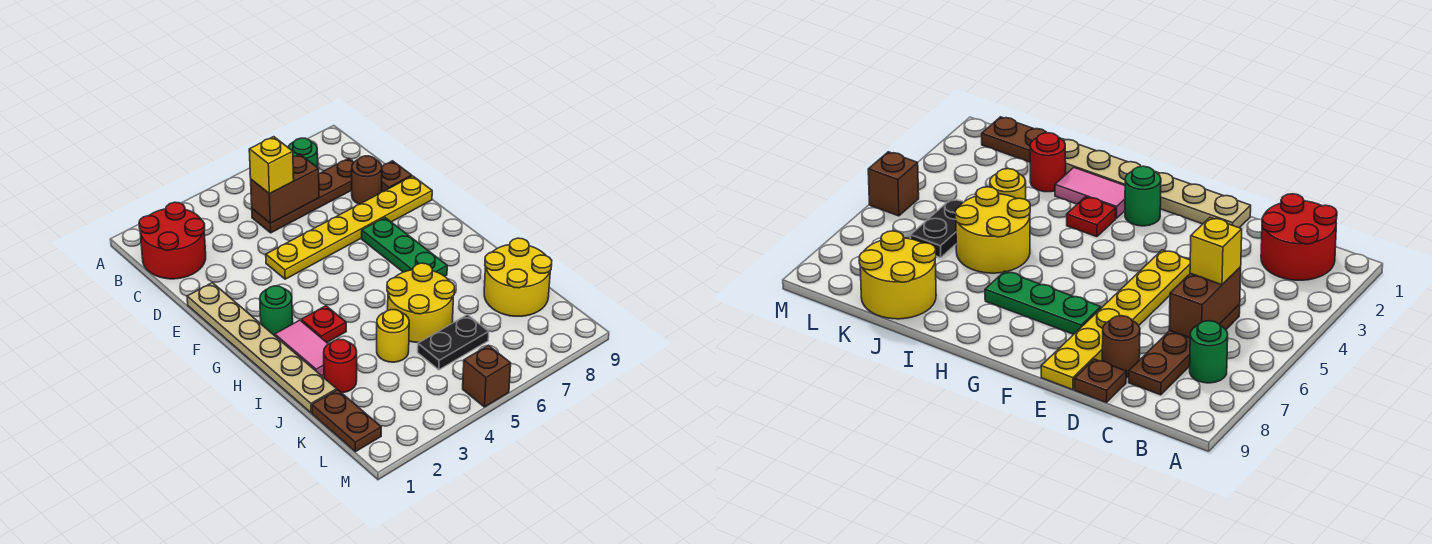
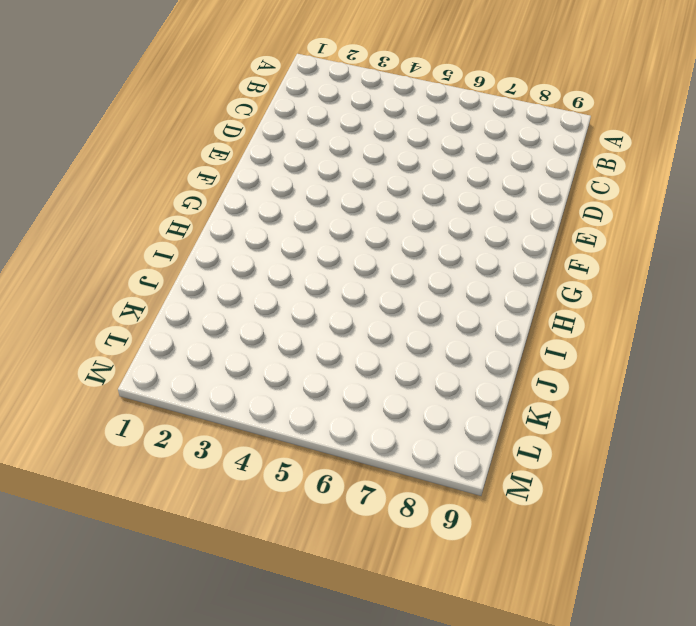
none -> red 2x2 round brick [139,202,206,279]
none -> green 1x1 round brick [288,138,318,168]
none -> brown 1x4 plate [252,158,354,233]

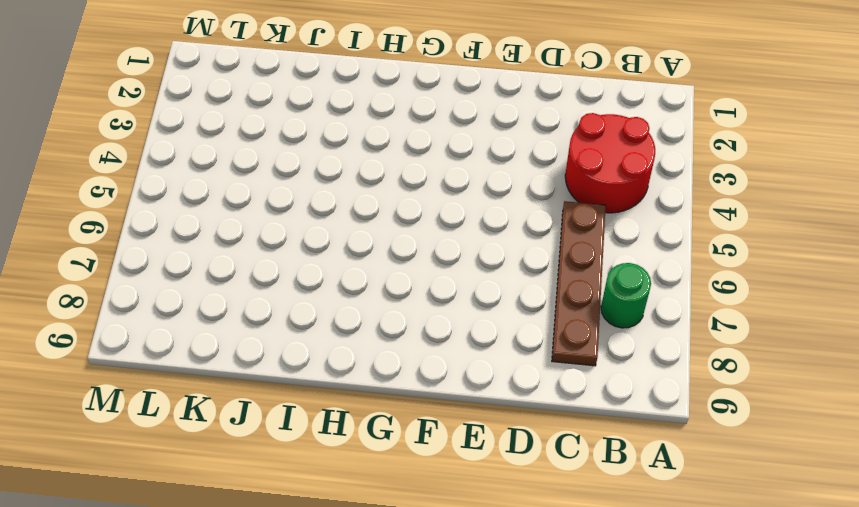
red 2x2 round brick [565,113,655,213] -> red 2x2 round brick moved to [139,202,206,279]
none -> brown 1x1 round brick [352,156,382,204]
none -> brown 1x1 plate [382,161,412,192]
none -> tan 1x6 plate [187,283,337,413]

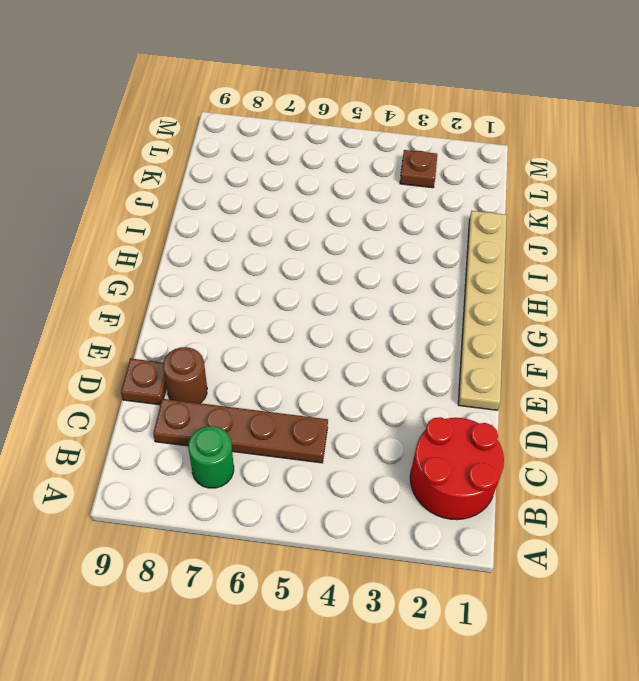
brown 1x1 plate [400,150,437,188] -> none
none -> yellow 1x6 plate [266,176,432,279]
none -> green 1x3 plate [362,218,447,276]
none -> green 1x1 round brick [260,286,293,336]

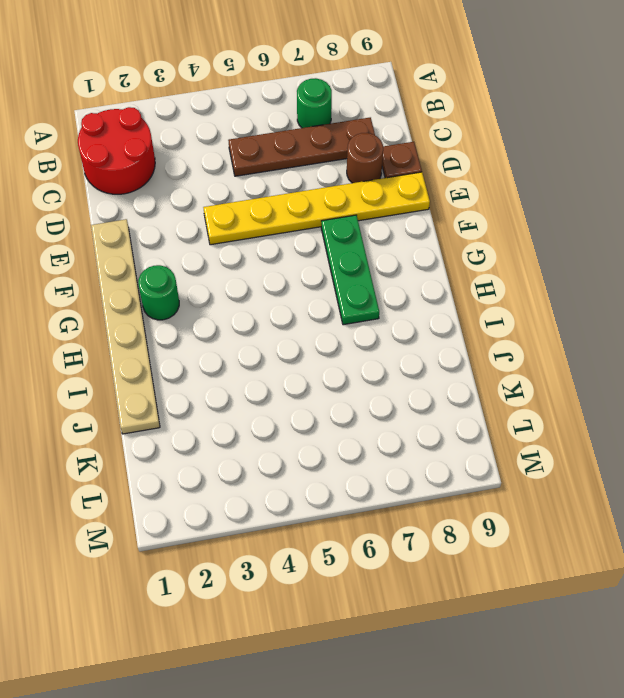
none -> pink 1x2 tile [275,320,328,376]
none -> red 1x1 plate [301,306,346,342]
none -> yellow 2x2 round brick [387,263,455,343]

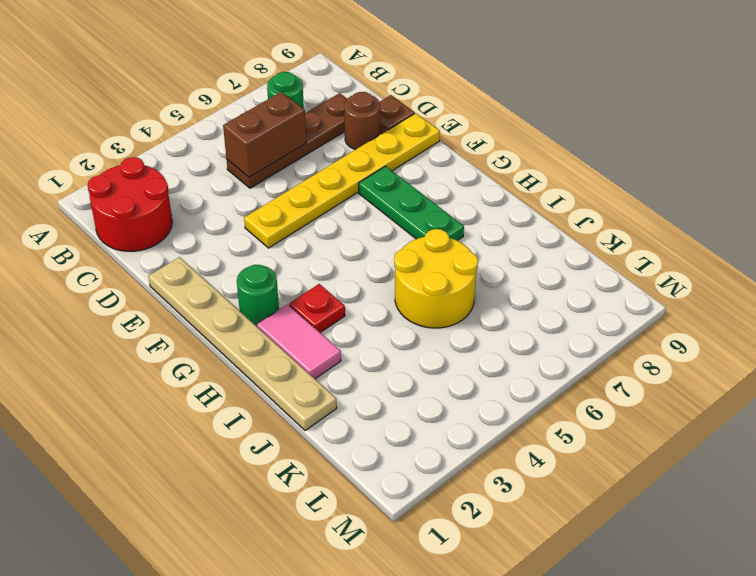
none -> red 1x1 round brick [324,339,357,393]
none -> yellow 1x1 round brick [377,310,409,362]
none -> yellow 2x2 round brick [484,238,552,316]

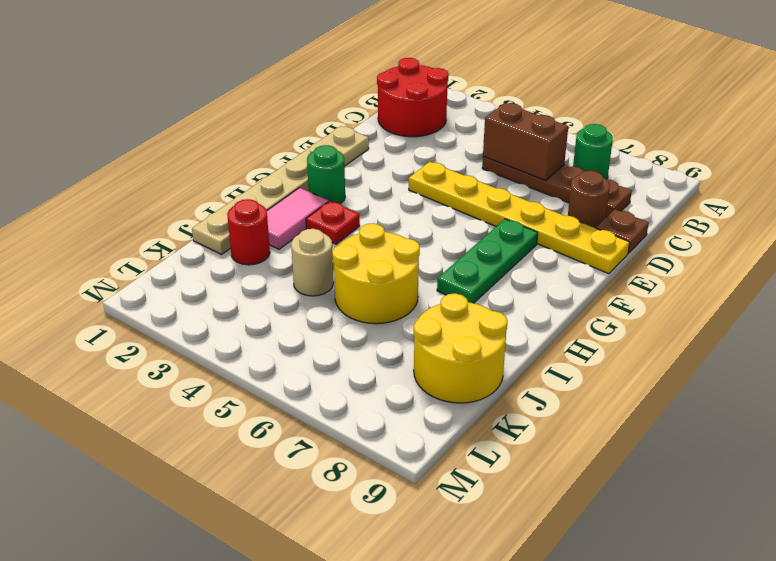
tan 1x1 round brick [291,229,334,296] -> yellow 1x1 round brick [377,310,409,362]
none -> brown 1x2 plate [312,390,381,452]
none -> black 1x2 plate [418,315,489,370]
none -> brown 1x1 brick [463,345,511,407]

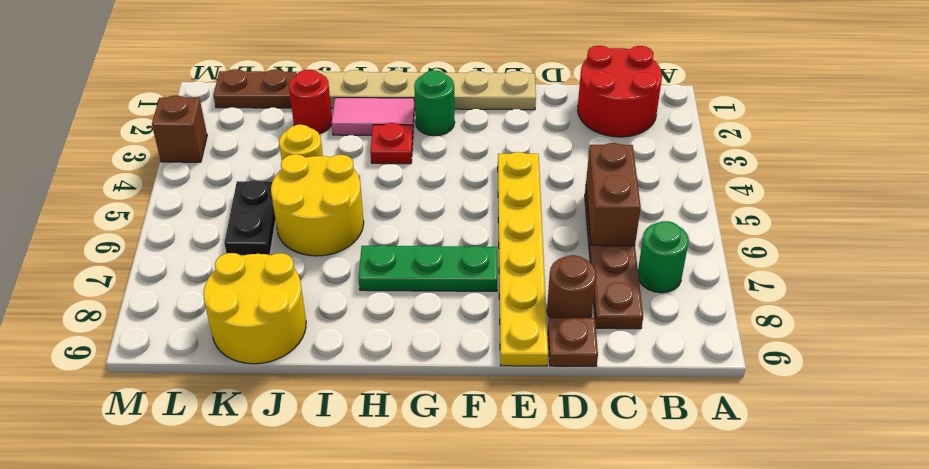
brown 1x1 brick [152,96,207,162] -> brown 1x1 brick moved to [463,345,511,407]
none -> yellow 1x1 brick [249,137,294,194]

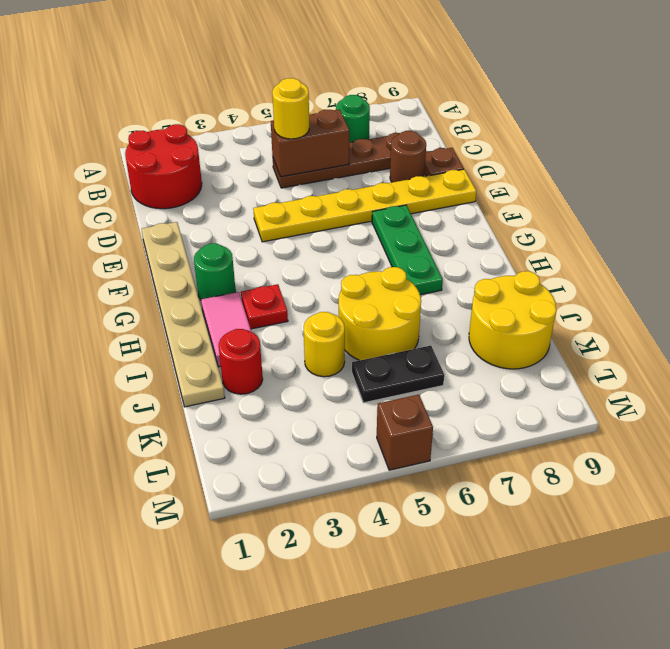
yellow 1x1 round brick [272,78,309,139] -> yellow 1x1 brick [249,137,294,194]
none -> brown 1x2 plate [312,390,381,452]

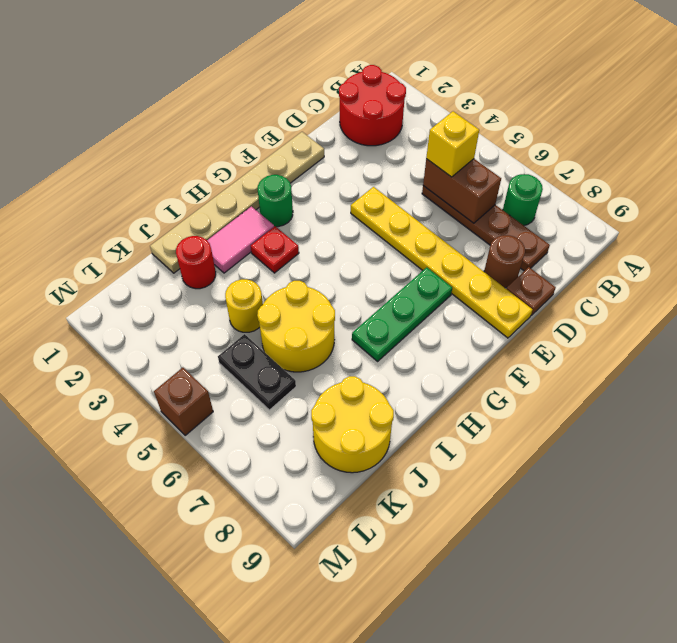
none -> brown 1x2 plate [312,390,381,452]

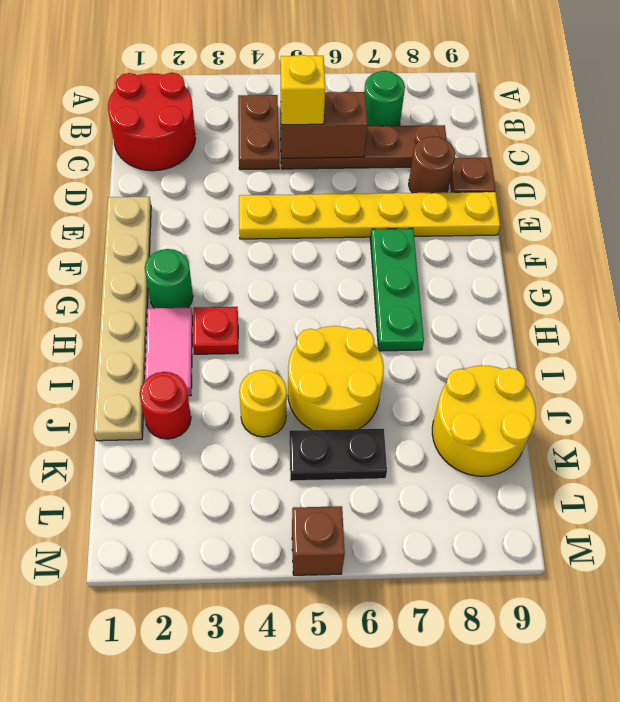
brown 1x2 plate [238,95,279,170] -> brown 1x2 plate moved to [312,390,381,452]

